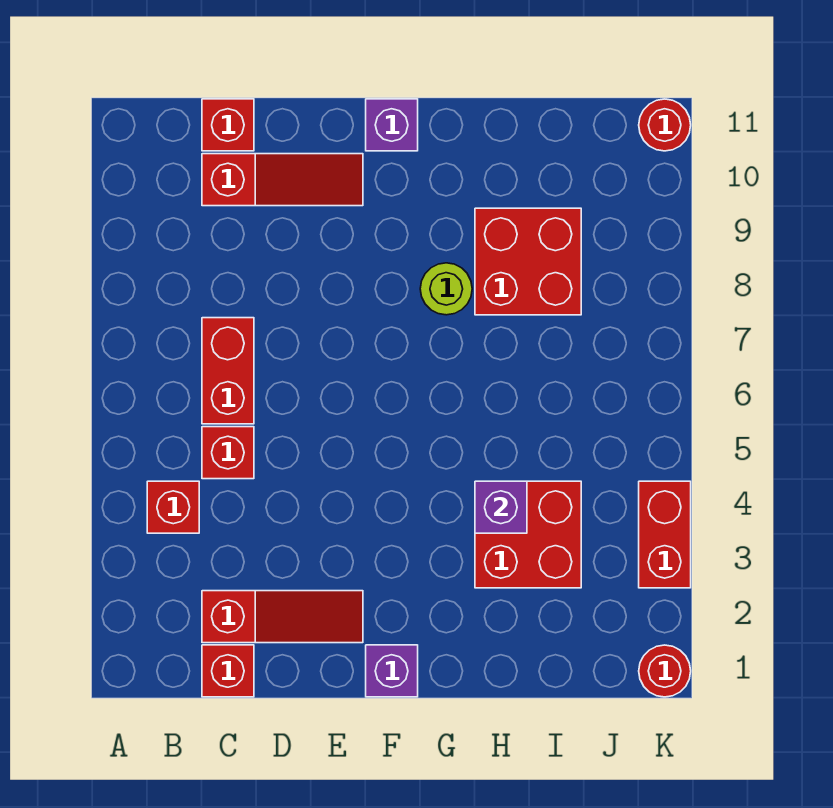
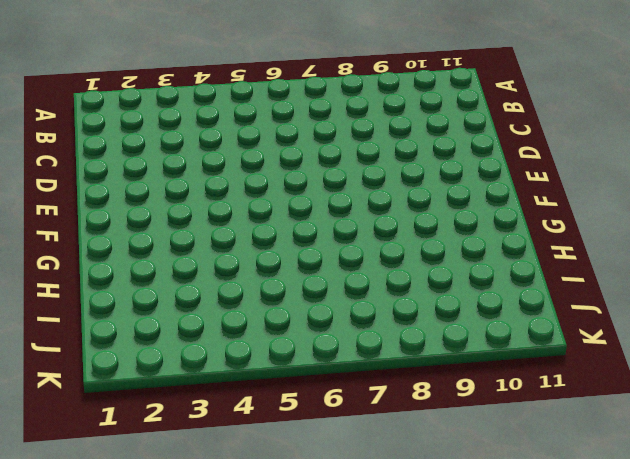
none -> red 1x1 brick [147,481,199,533]
none -> red 1x1 brick [202,645,254,697]
none -> red 1x3 slope [202,591,363,643]

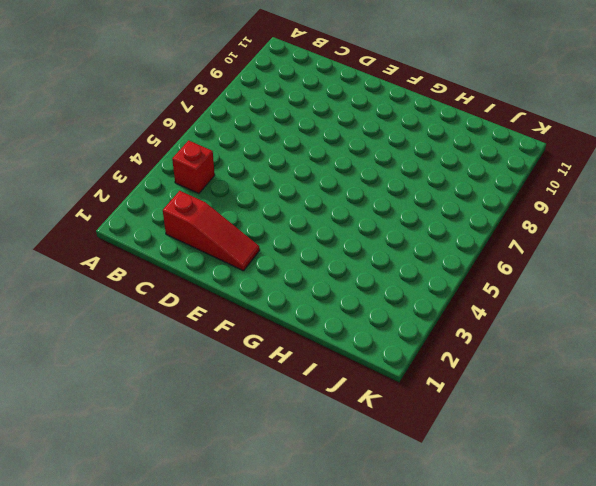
none -> red 1x1 brick [202,645,254,697]
none -> red 1x1 brick [202,427,254,479]
none -> red 1x2 brick [202,318,254,424]

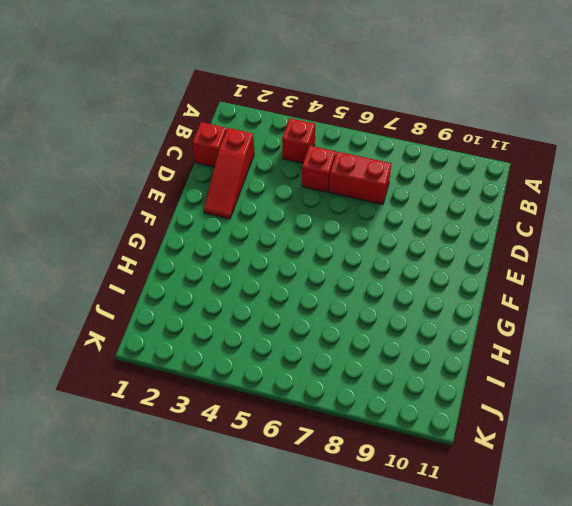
none -> red 1x3 slope [202,154,363,206]
none -> red 1x1 brick [202,99,254,151]
none -> purple 1x1 brick [366,645,418,697]

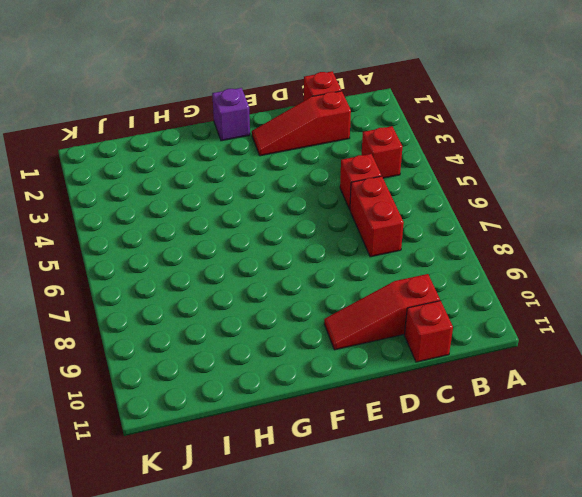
none -> purple 1x1 brick [366,99,418,151]
none -> lime 1x1 round brick [420,263,472,315]
none -> red 2x2 brick [475,481,581,588]

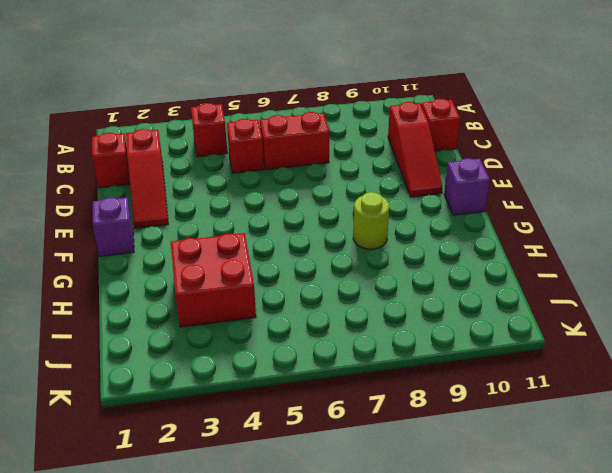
none -> red 2x2 brick [475,208,581,315]
none -> red 1x1 round brick [639,645,691,697]
none -> red 1x2 brick [639,481,691,588]

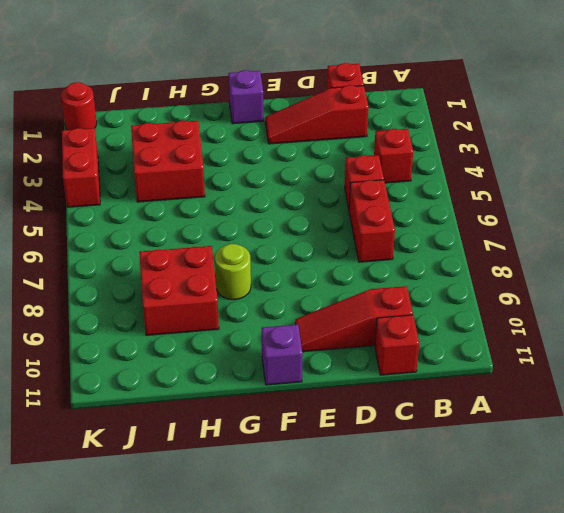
none -> red 1x1 round brick [639,99,691,151]
none -> purple 1x1 brick [475,481,527,533]

